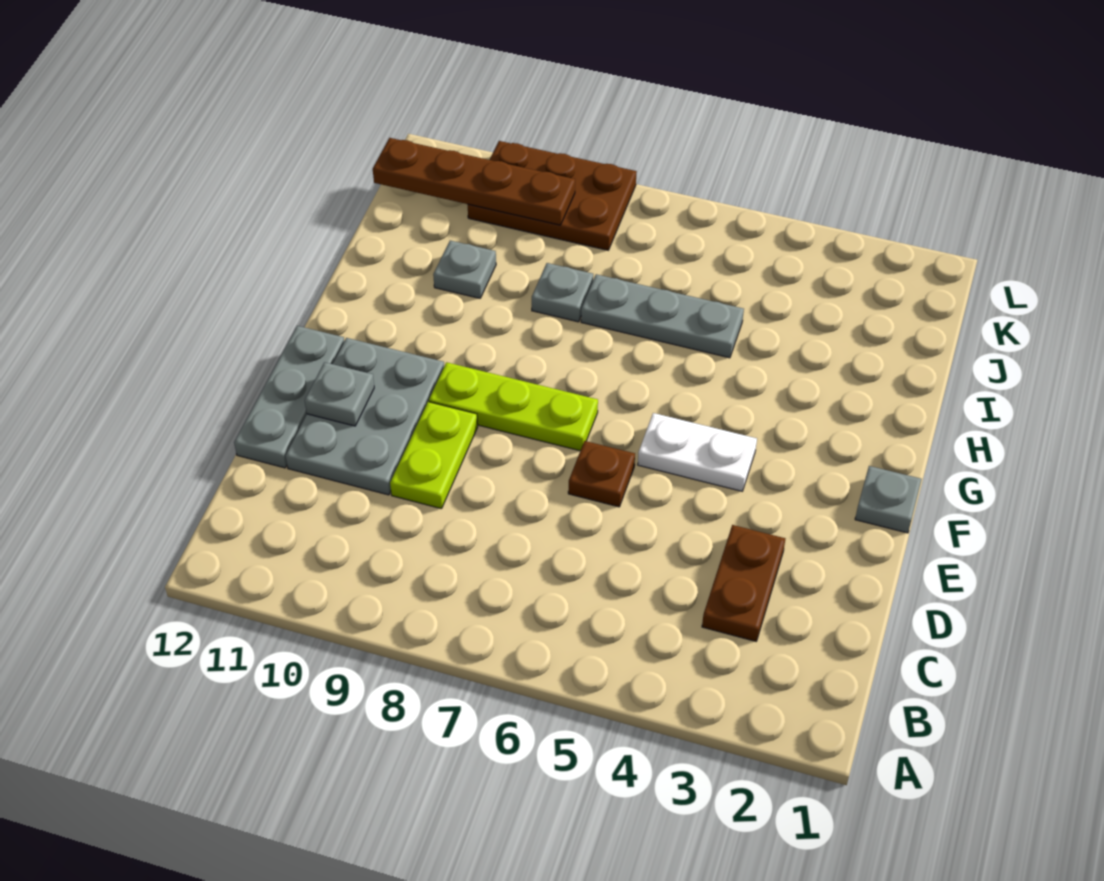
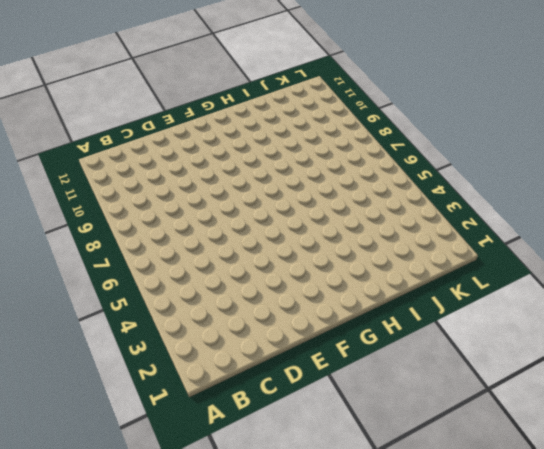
none -> brown 1x2 plate [702,525,785,641]
none -> lime 1x2 plate [390,402,478,509]
none -> grey 2x3 plate [286,338,444,495]

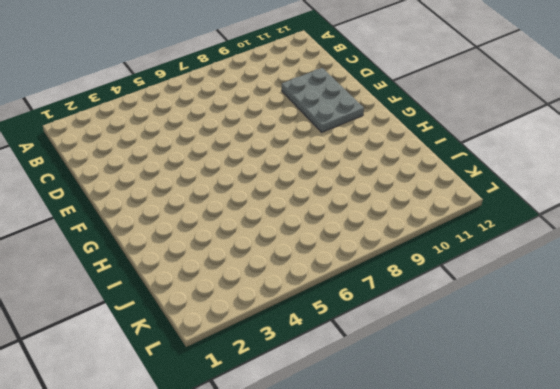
none -> brown 1x2 plate [702,525,785,641]
none -> lime 1x2 plate [390,402,478,509]
none -> grey 1x3 plate [234,326,344,468]

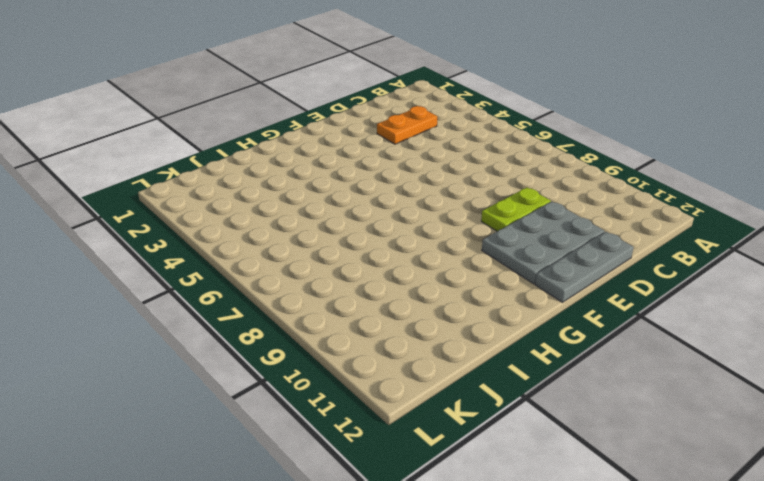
orange 1x2 plate [377,106,437,144] -> brown 1x2 plate [702,525,785,641]
none -> brown 1x1 plate [568,441,635,507]
none -> grey 1x1 plate [855,466,922,533]
none -> white 1x2 plate [638,413,757,491]

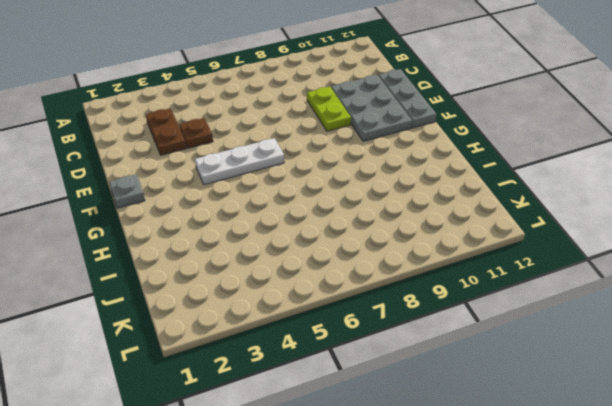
brown 1x1 plate [179,118,213,148] -> brown 1x1 plate moved to [568,441,635,507]
white 1x3 plate [195,138,284,185] -> white 1x2 plate [638,413,757,491]
none -> lime 1x3 plate [429,362,598,451]
none -> grey 1x3 plate [581,274,744,358]
none -> grey 1x1 plate [532,263,593,322]

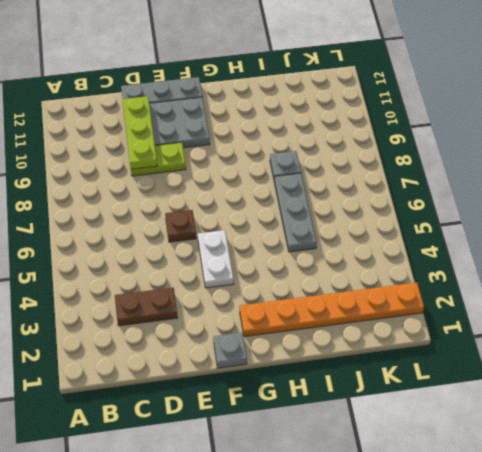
lime 1x3 plate [122,96,157,169] -> lime 1x3 plate moved to [429,362,598,451]
orange 1x6 plate [240,283,424,337] -> none
none -> grey 1x1 plate [433,240,496,298]
none -> brown 2x3 plate [468,141,637,250]
none -> grey 1x1 plate [305,362,374,426]

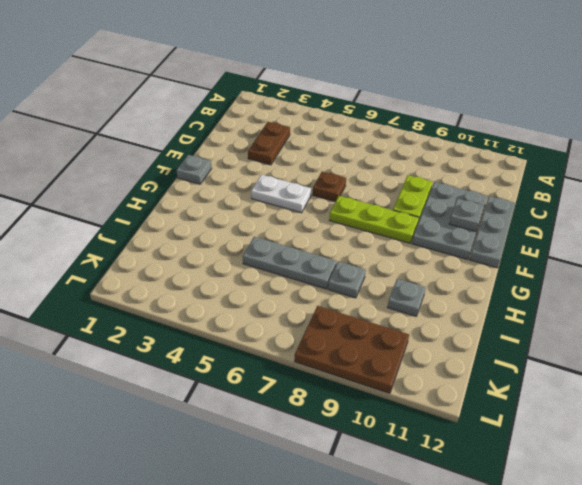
none -> brown 1x4 plate [373,138,575,225]

